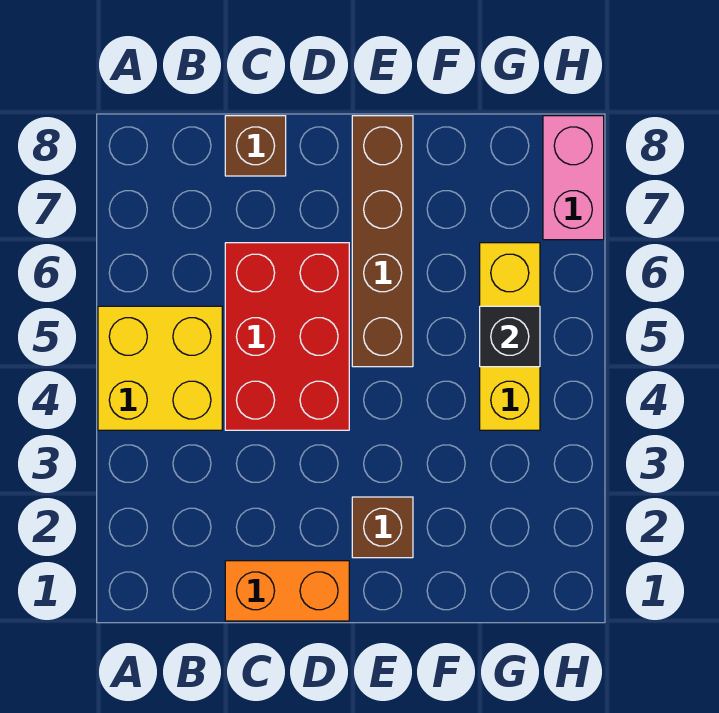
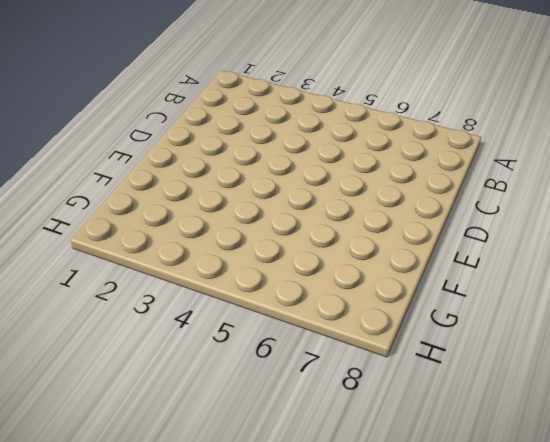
none -> yellow 2x2 brick [98,306,222,430]
none -> orange 1x2 brick [225,561,349,621]

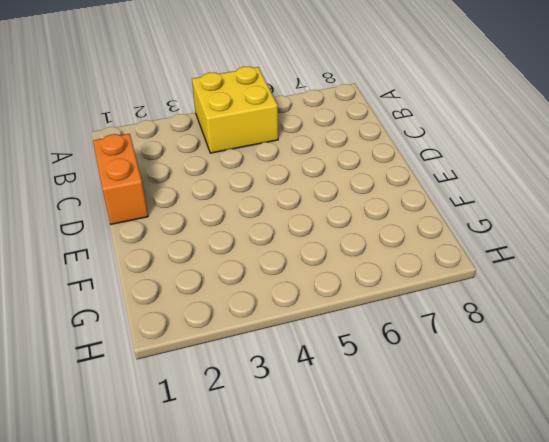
none -> red 2x3 brick [225,243,349,430]
none -> brown 1x1 brick [225,116,286,176]

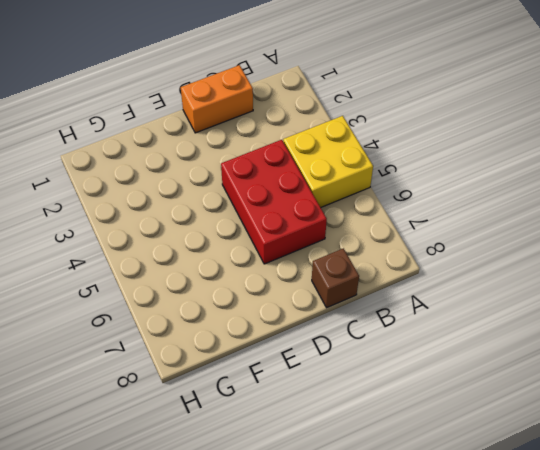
none -> brown 1x1 brick [352,497,413,558]
none -> brown 1x4 brick [352,116,413,367]

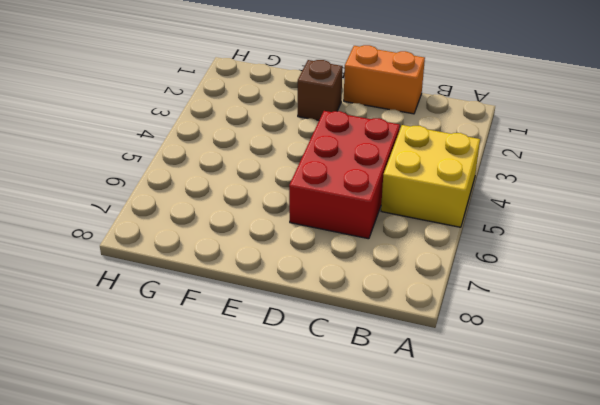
none -> brown 1x1 brick [225,116,286,176]
none -> brown 1x4 brick [352,116,413,367]

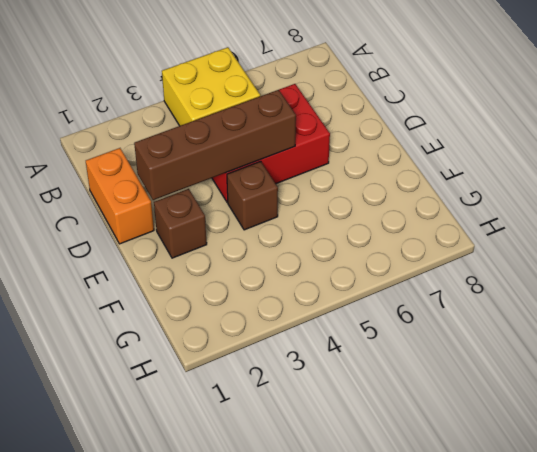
brown 1x4 brick [134,90,296,200] -> brown 1x4 brick moved to [352,116,413,367]
brown 1x1 brick [227,161,278,230] -> brown 1x1 brick moved to [225,116,286,176]
none -> yellow 1x3 brick [480,243,540,430]
none -> pink 1x2 brick [543,116,604,240]

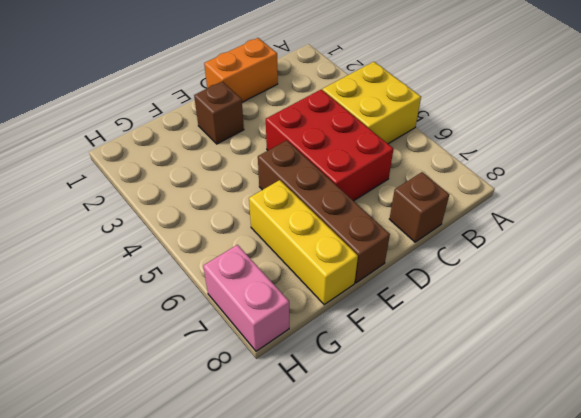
yellow 1x3 brick [249,180,358,305] -> yellow 1x3 brick moved to [480,243,540,430]
none -> black 1x1 brick [480,306,540,367]

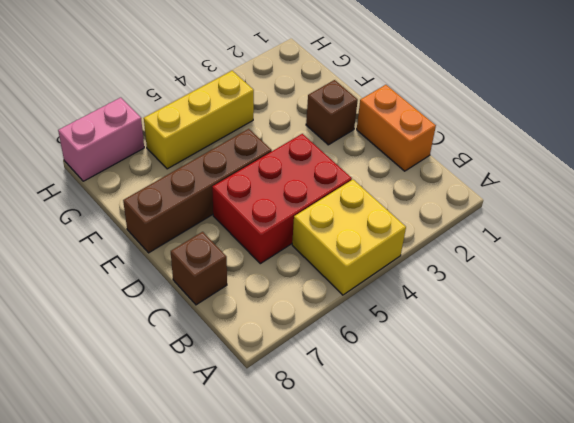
none -> black 1x1 brick [480,306,540,367]

